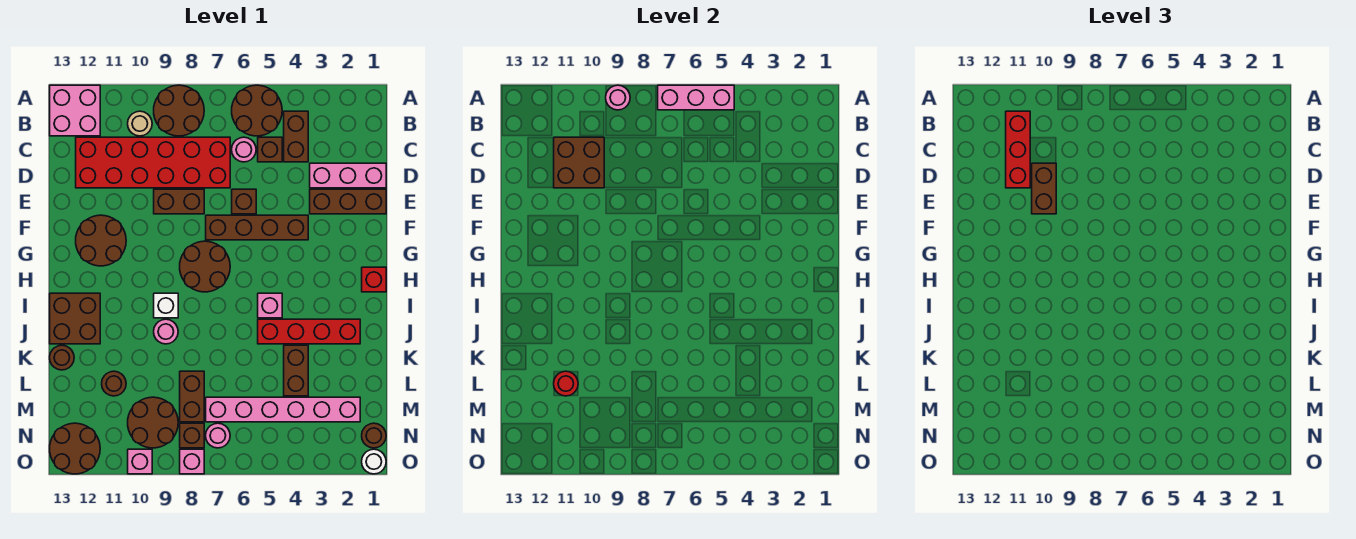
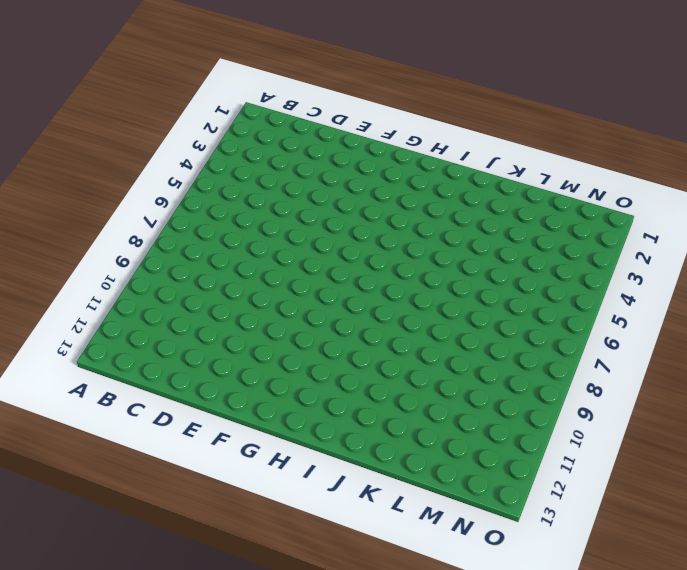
none -> brown 2x2 round brick [232,85,282,136]
none -> brown 2x2 round brick [154,85,204,136]
none -> pink 2x2 brick [50,85,100,136]
none -> brown 1x2 brick [284,111,308,162]

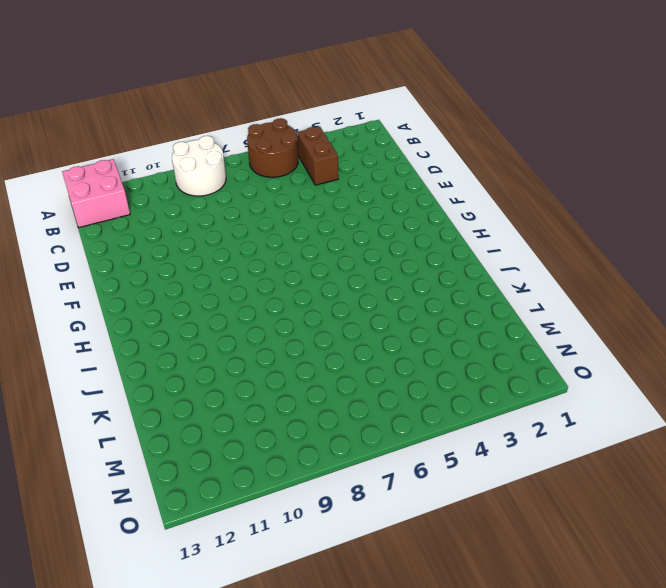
white 2x2 round brick [172,136,226,196] -> brown 2x2 round brick [154,85,204,136]
none -> tan 1x1 round brick [128,111,152,136]
none -> brown 1x1 brick [258,137,282,162]
none -> pink 1x1 round brick [232,137,256,162]
none -> red 2x6 brick [76,137,230,188]

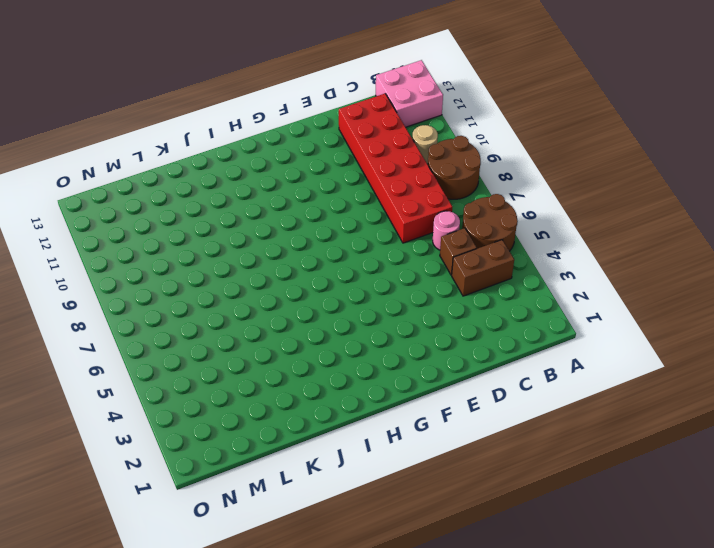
none -> pink 1x3 brick [310,163,386,188]
none -> brown 1x3 brick [310,189,386,214]
none -> brown 1x1 brick [232,189,256,214]
none -> brown 1x2 brick [154,189,204,214]

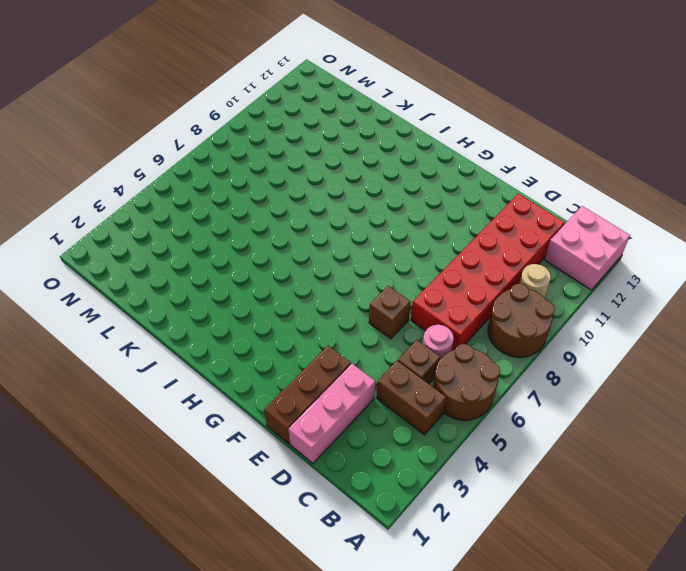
none -> brown 1x2 brick [154,189,204,214]
none -> brown 1x4 brick [206,215,308,240]
none -> brown 2x2 round brick [76,215,126,266]
none -> brown 2x2 round brick [180,241,230,292]

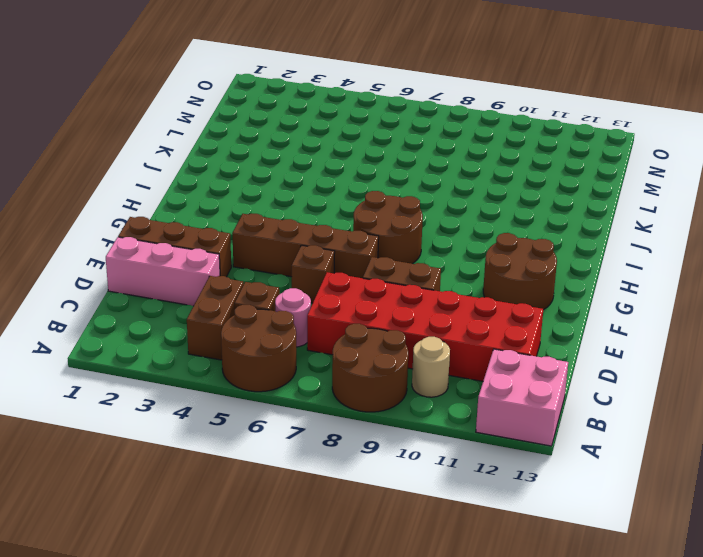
none -> red 1x1 brick [362,267,386,292]
none -> pink 1x1 brick [258,293,282,318]
none -> white 1x1 brick [154,293,178,318]
none -> brown 2x2 brick [50,293,100,344]

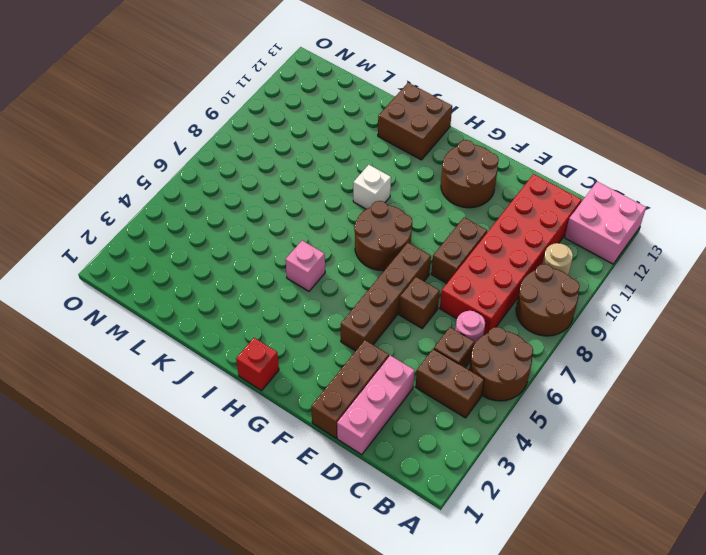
none -> red 1x4 brick [258,319,360,344]
none -> pink 1x1 round brick [154,319,178,344]
none -> brown 1x2 brick [284,345,308,396]
none -> brown 1x1 round brick [50,345,74,370]

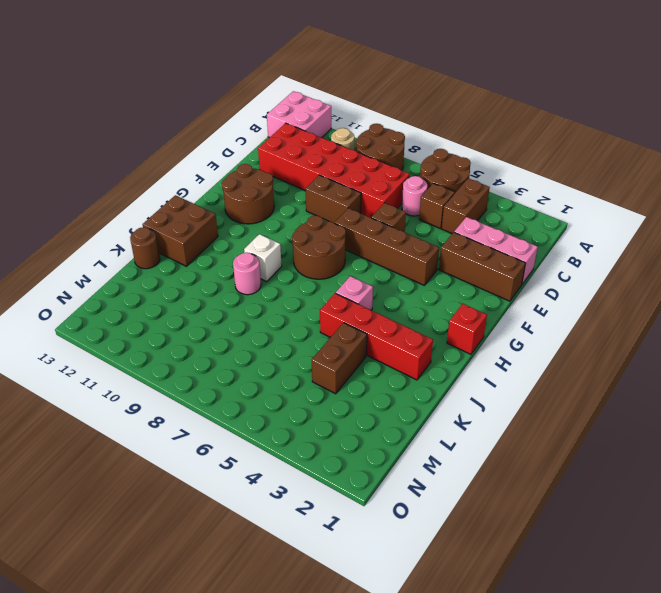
none -> brown 1x2 brick [180,371,204,422]
none -> brown 1x1 round brick [102,371,126,396]
none -> pink 1x6 brick [206,397,360,422]
none -> brown 2x2 round brick [128,397,178,448]

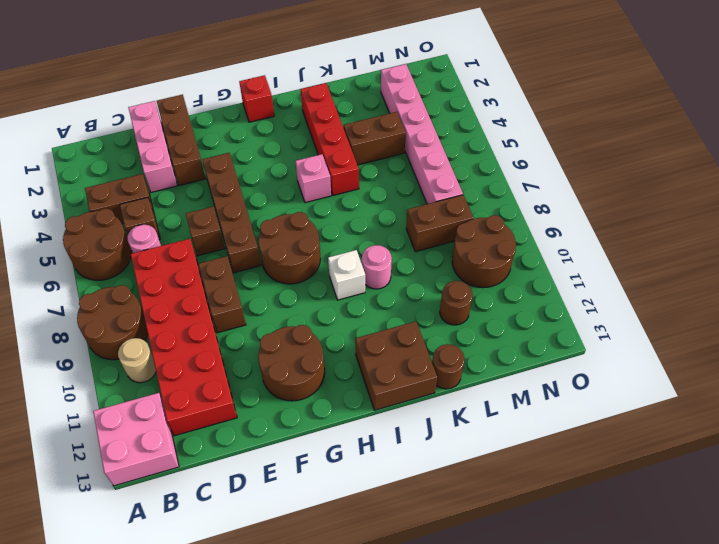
none -> brown 1x1 round brick [362,423,386,448]
none -> pink 1x1 round brick [206,423,230,448]
none -> brown 1x1 brick [180,423,204,448]
none -> brown 2x2 round brick [50,423,100,474]

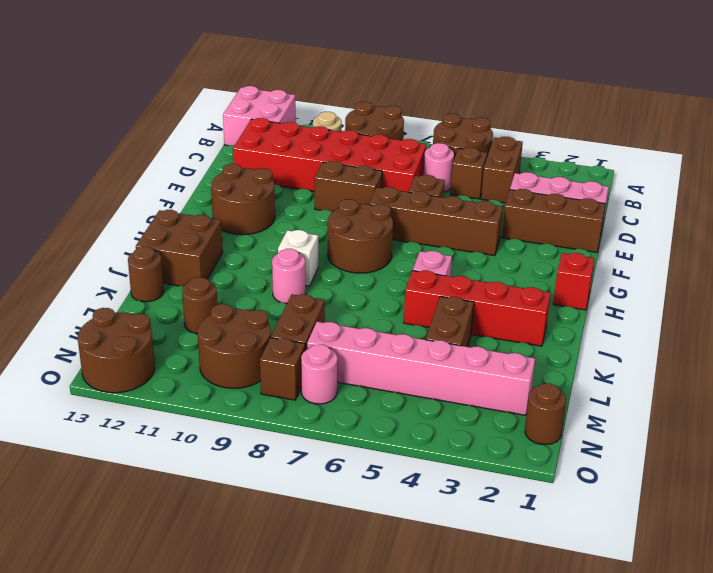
none -> white 1x1 round brick [362,449,386,474]
none -> pink 1x1 brick [180,449,204,474]
none -> pink 1x1 brick [128,449,152,474]
none -> pink 1x3 brick [658,85,734,110]

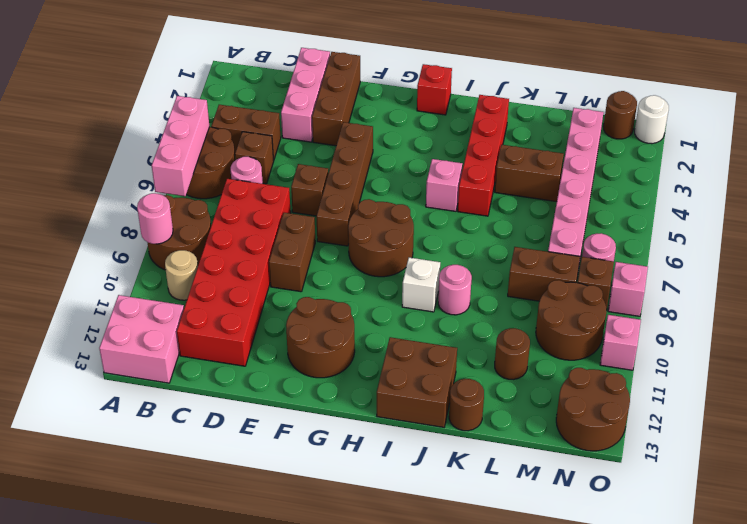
none -> brown 2x2 brick [554,137,604,188]
none -> red 1x1 round brick [554,371,578,396]
none -> red 1x3 brick [1006,111,1030,188]
none -> brown 1x2 brick [1032,163,1056,214]

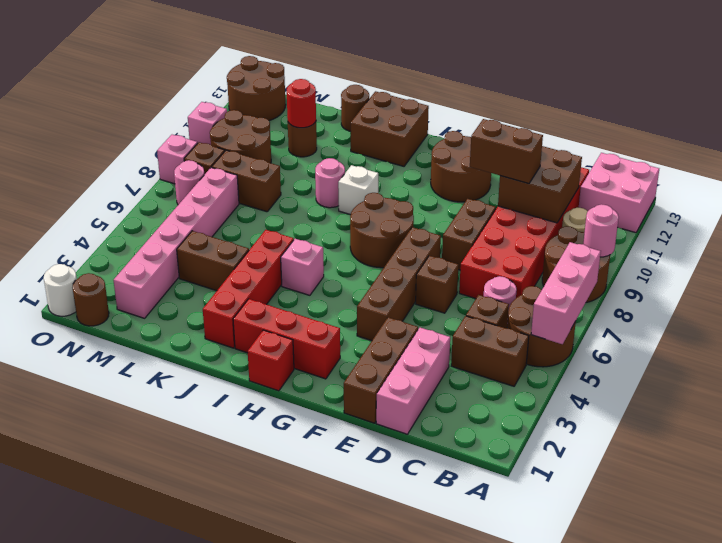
red 1x3 brick [233,299,340,379] -> red 1x3 brick moved to [1006,111,1030,188]

